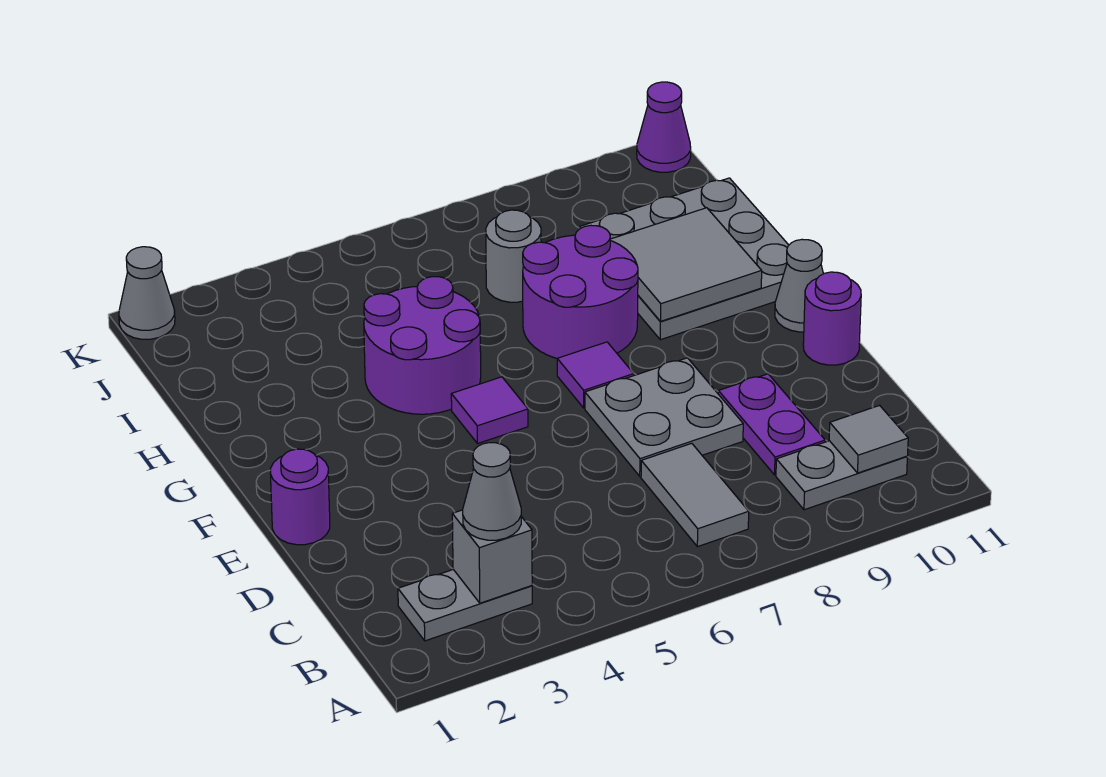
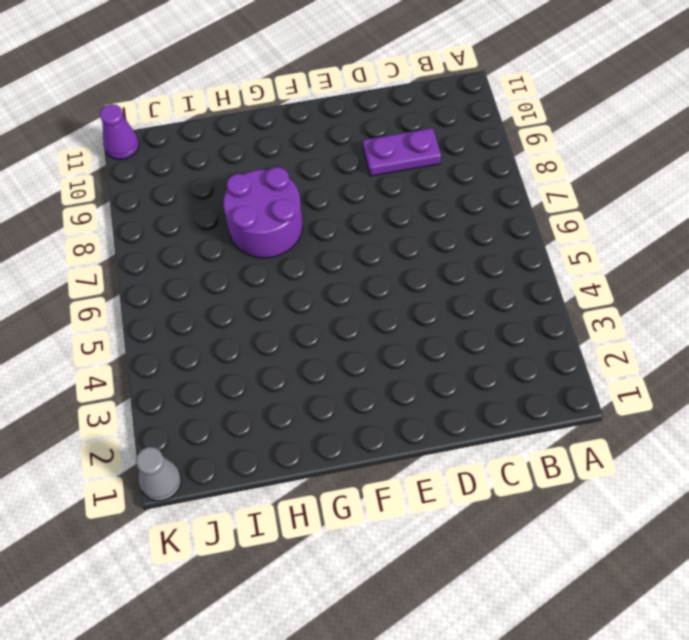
none -> grey 1x2 plate [398,569,532,641]
none -> grey 1x2 tile [641,443,749,547]
none -> grey 1x2 plate [776,441,907,510]

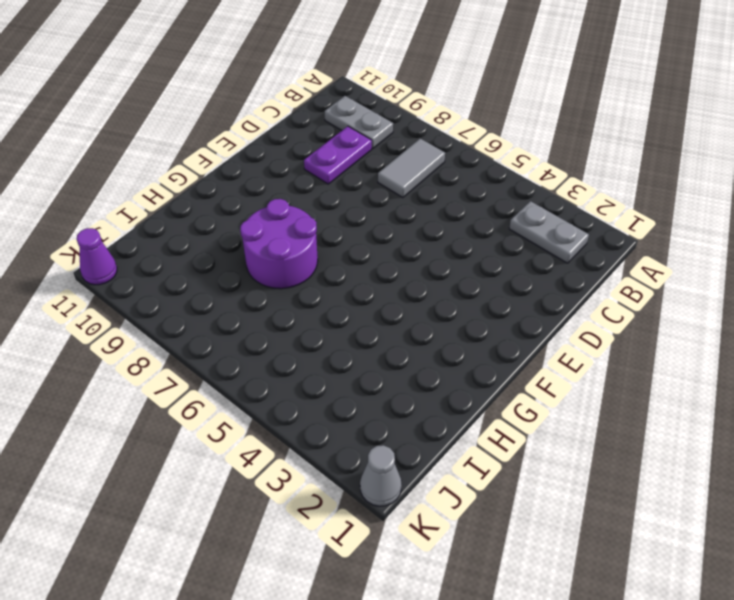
none -> grey 2x2 plate [585,358,743,476]
none -> purple 1x1 round brick [270,449,330,545]
none -> purple 1x1 round brick [803,272,861,365]

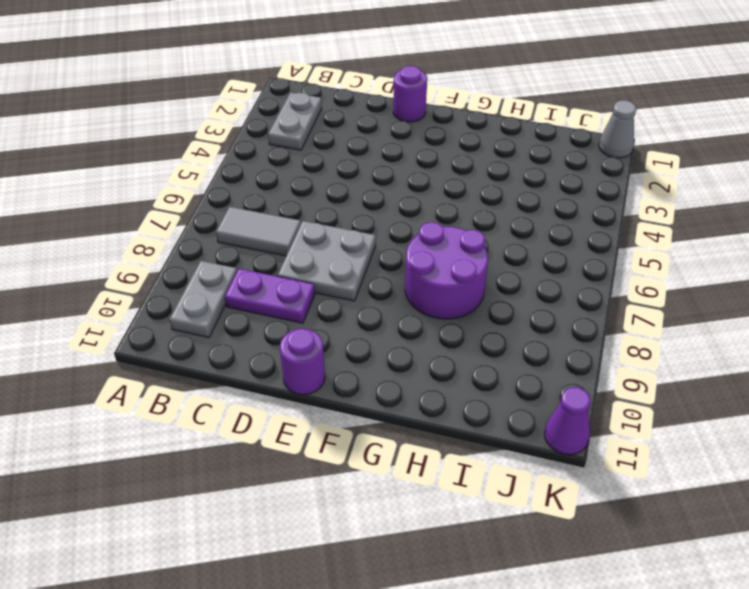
none -> purple 1x1 tile [451,377,528,444]
none -> purple 1x1 tile [557,342,634,408]
none -> grey 1x1 cone [775,239,823,332]

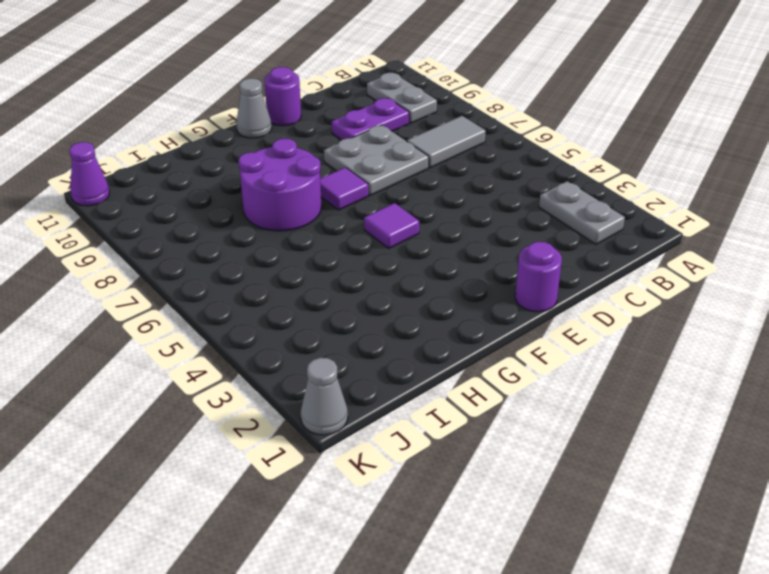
none -> purple 2x2 round brick [364,277,481,414]
none -> grey 3x3 plate [579,178,789,340]
none -> grey 1x1 round brick [486,210,541,302]

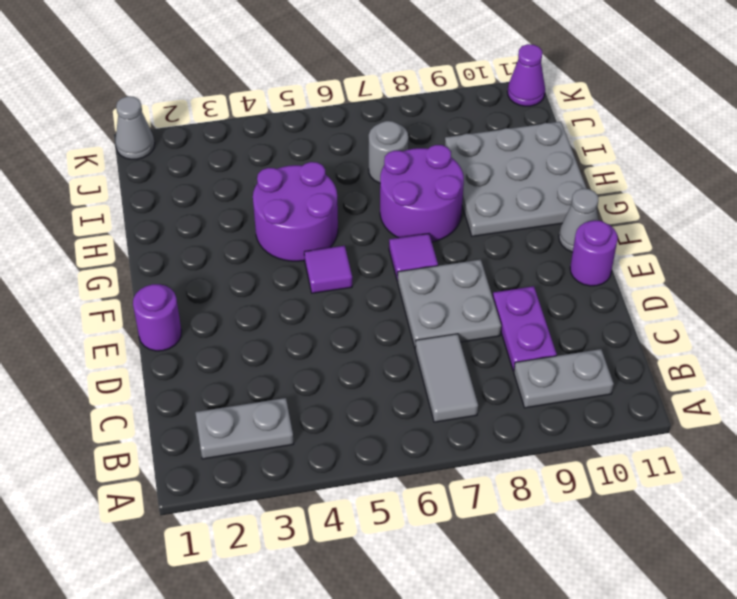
none -> grey 1x1 brick [452,510,532,603]
none -> grey 1x1 tile [829,405,908,473]
none -> grey 2x2 tile [610,208,762,321]

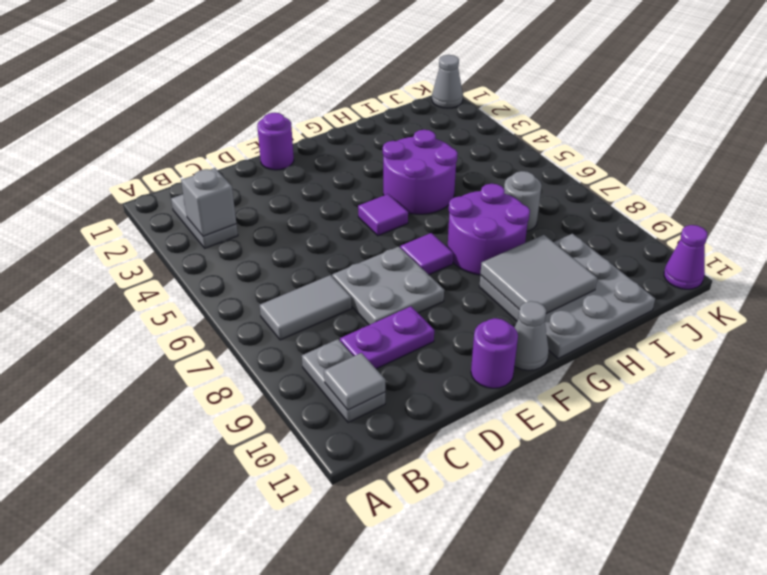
none -> grey 1x1 cone [463,443,521,540]

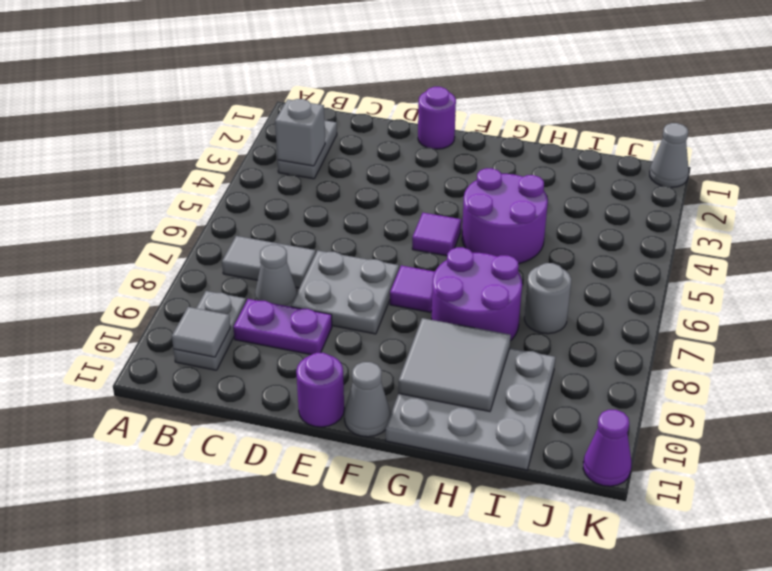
grey 1x1 cone [255,245,297,307] -> grey 1x1 cone moved to [463,443,521,540]

